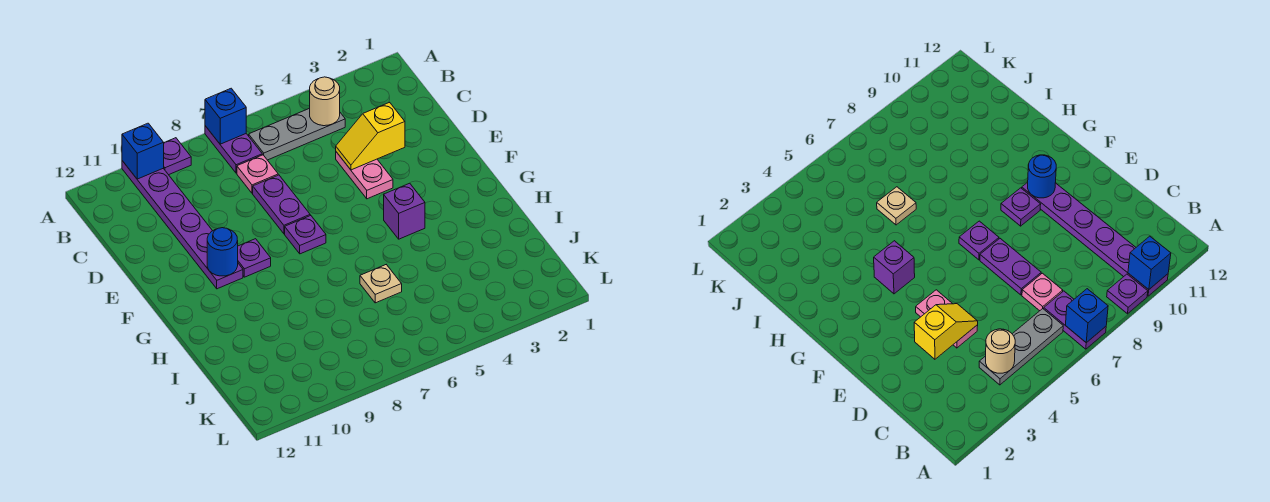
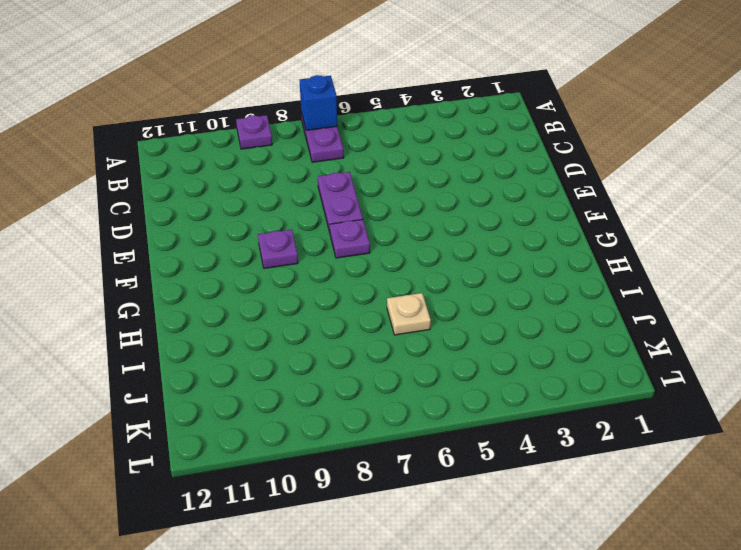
none -> purple 1x6 plate [122,161,243,289]
none -> grey 1x3 plate [249,108,345,160]
none -> pink 1x1 plate [237,155,278,193]

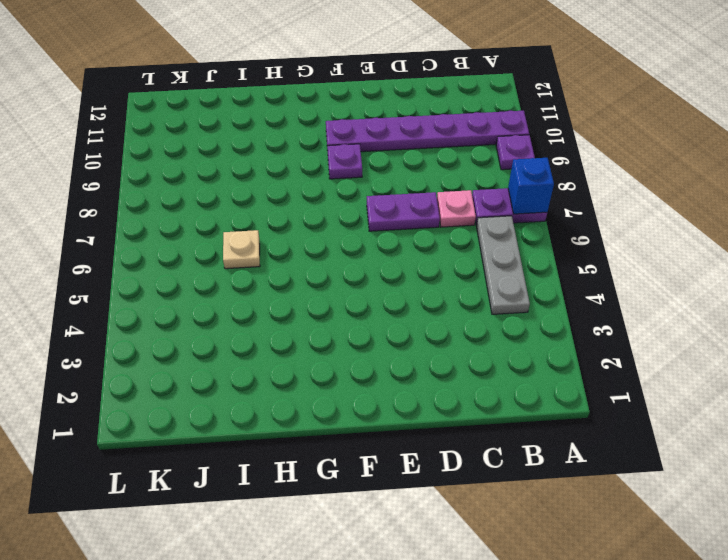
none -> pink 1x2 plate [336,152,393,199]
none -> purple 1x1 plate [285,215,326,254]
none -> purple 1x1 brick [384,183,425,239]

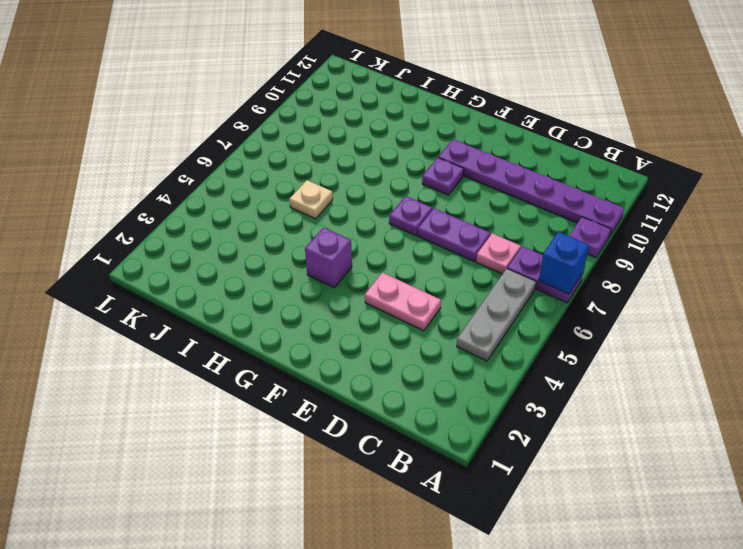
none -> blue 1x1 brick [122,123,164,179]
none -> tan 1x1 round brick [310,77,340,126]
none -> yellow 1x2 slope [336,102,405,170]

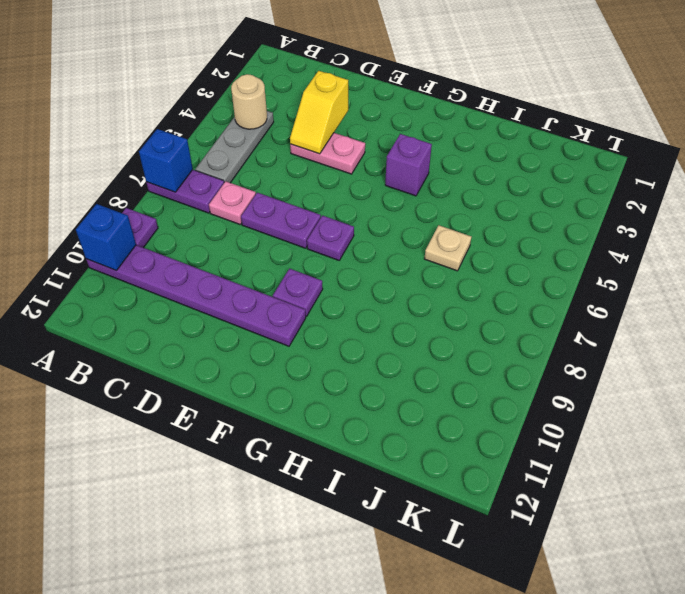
none -> blue 1x1 round brick [207,228,238,276]

